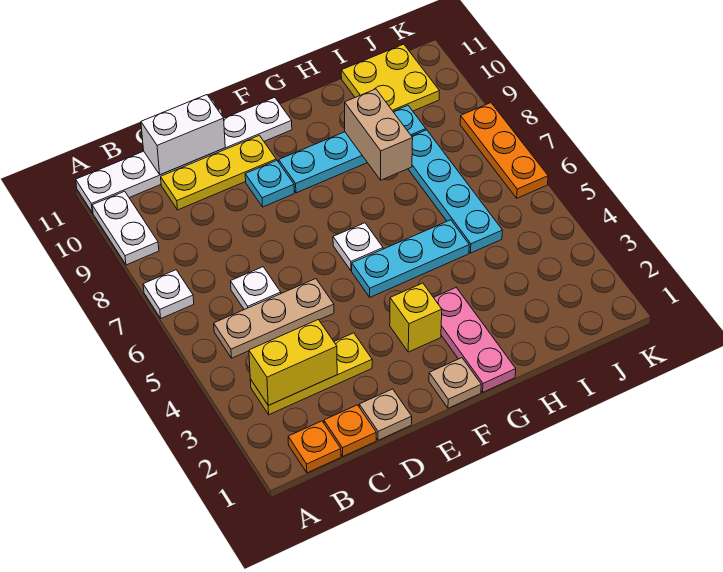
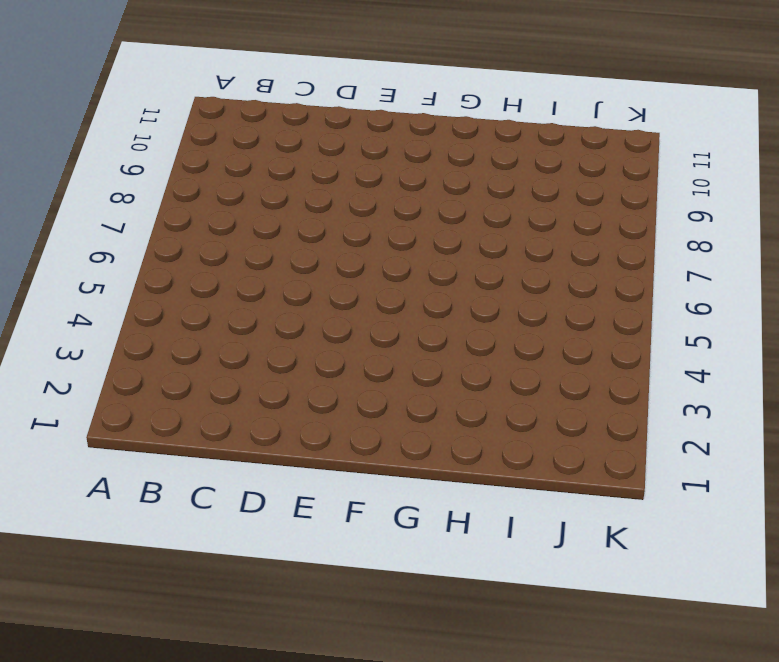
none -> white 1x1 plate [143,270,194,318]
none -> white 1x2 plate [92,191,159,265]
none -> white 1x6 plate [76,97,292,213]

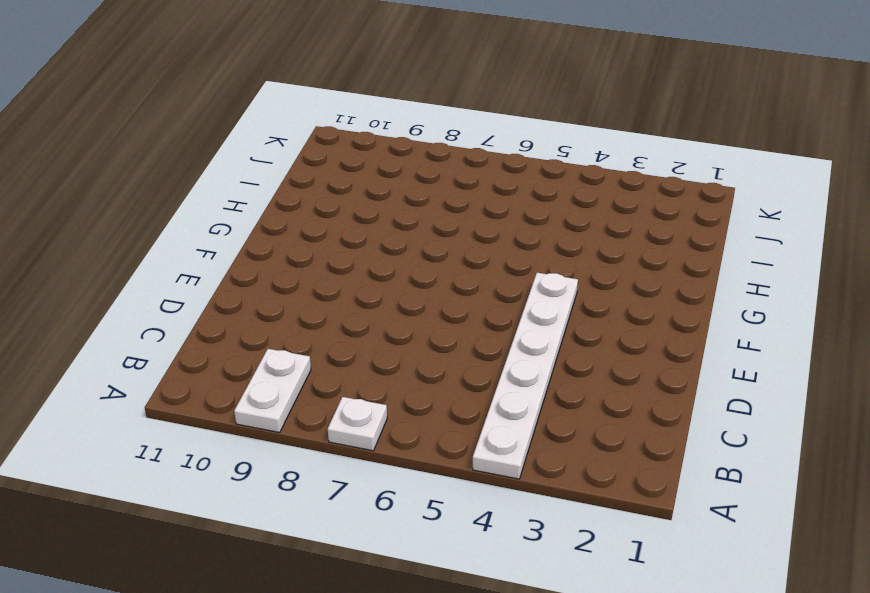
white 1x6 plate [473,273,578,479] -> white 1x6 plate moved to [76,97,292,213]
white 1x2 plate [234,349,311,433] -> white 1x2 plate turned to [92,191,159,265]
none -> orange 1x1 plate [288,421,341,473]
none -> yellow 1x3 plate [250,333,372,415]
none -> tan 1x3 plate [214,279,334,358]

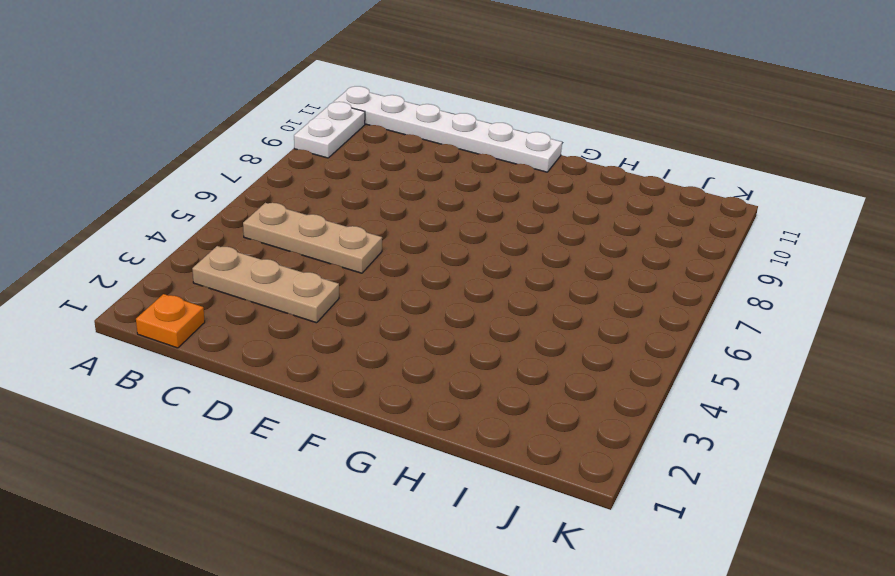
tan 1x3 plate [192,246,339,323] -> yellow 1x3 plate [250,333,372,415]
none -> white 1x1 plate [143,270,194,318]
none -> orange 1x1 plate [324,405,376,456]
none -> white 1x1 plate [231,267,281,310]

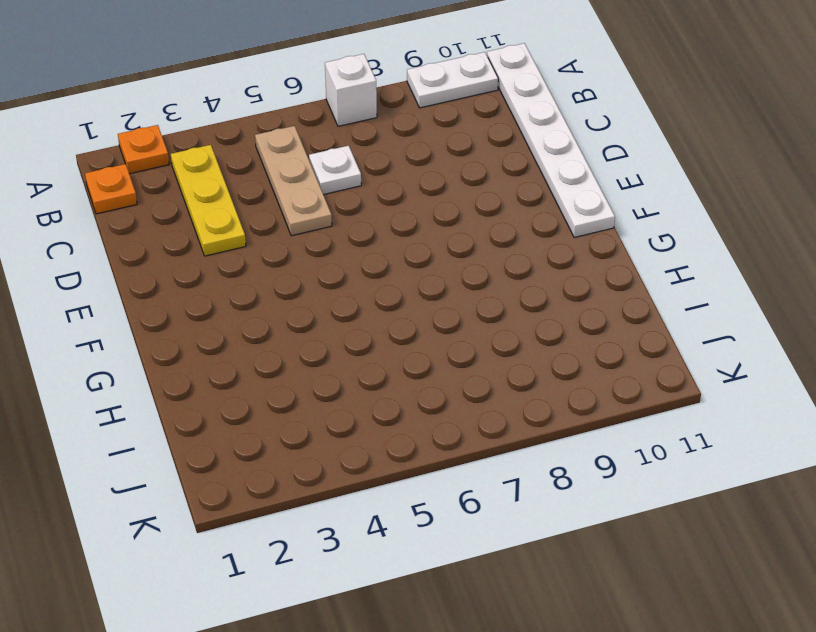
orange 1x1 plate [118,125,169,174] -> orange 1x1 plate moved to [324,405,376,456]
white 1x1 brick [325,54,377,126] -> white 1x1 plate [143,270,194,318]
none -> yellow 1x3 plate [161,135,276,210]
none -> tan 1x1 plate [359,389,412,440]
none -> cyan 1x1 plate [245,160,294,207]

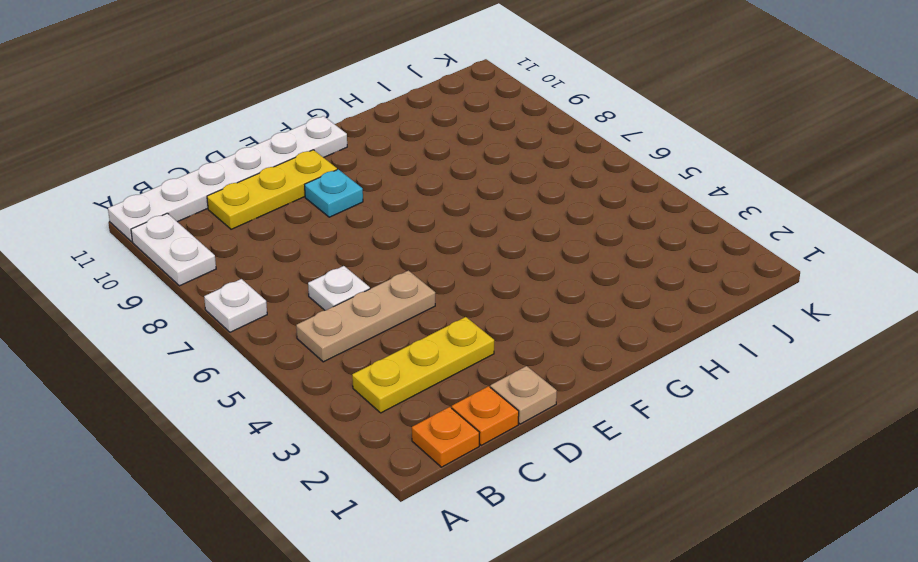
none -> tan 1x1 plate [429,358,481,408]
none -> yellow 1x1 brick [390,283,442,352]
none -> cyan 1x3 plate [352,220,469,297]

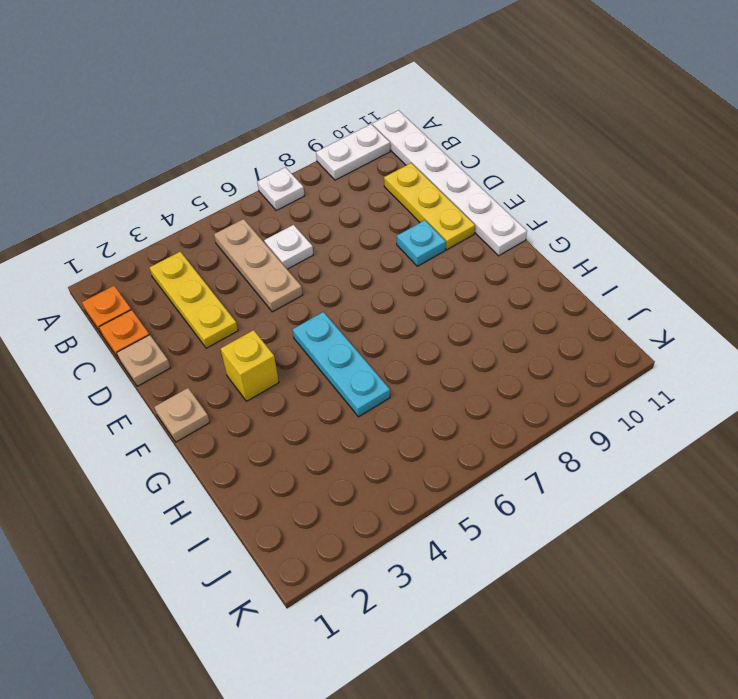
none -> white 1x1 plate [333,223,383,271]
none -> cyan 1x4 plate [279,106,426,193]
none -> pink 1x3 plate [434,288,516,392]

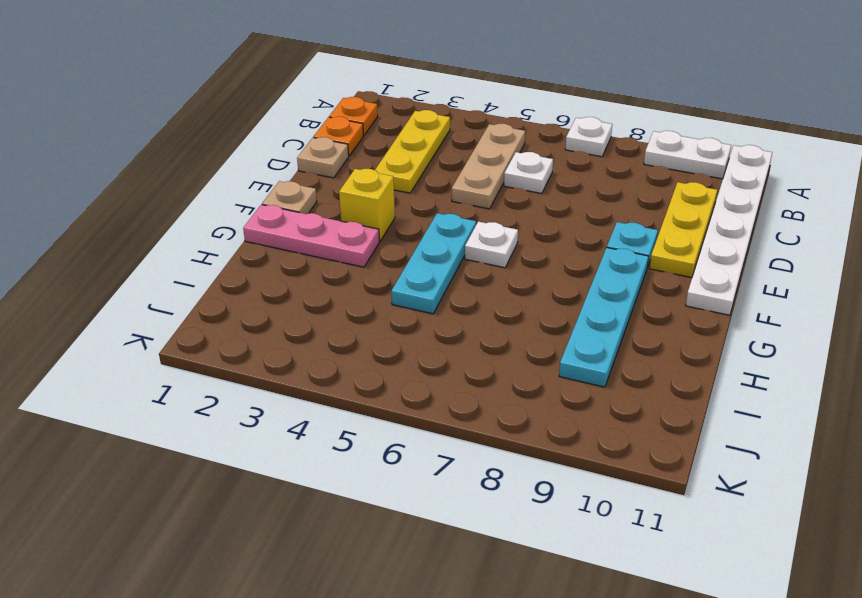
none -> cyan 1x4 plate [408,130,503,253]
none -> yellow 2x2 plate [341,44,439,111]
none -> orange 1x3 plate [460,103,548,198]

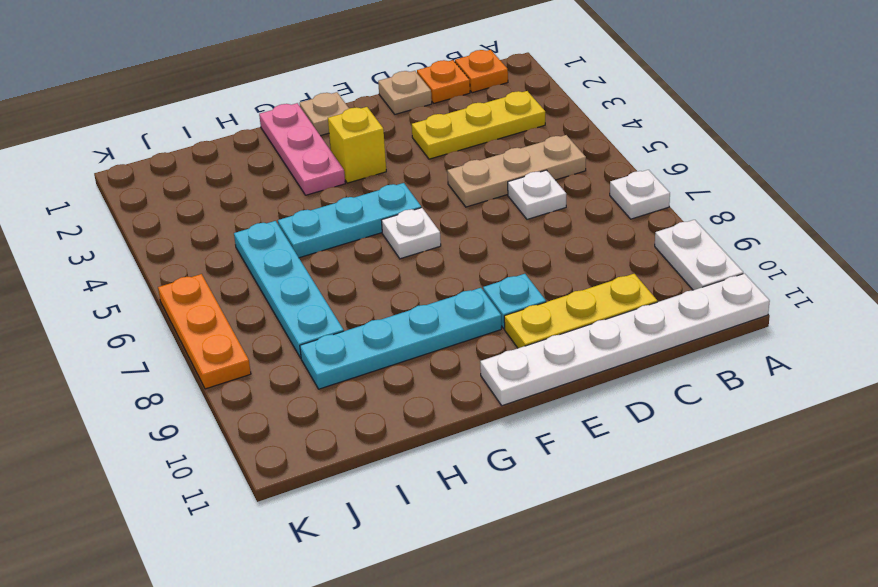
none -> yellow 2x2 plate [341,44,439,111]
none -> yellow 1x2 brick [249,320,337,405]
none -> white 1x2 brick [141,95,225,175]

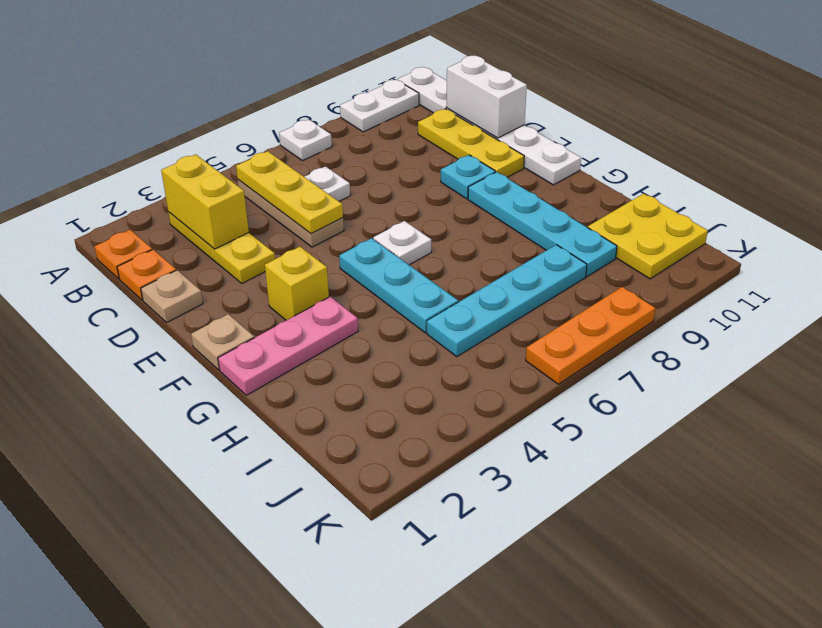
yellow 1x3 plate [236,151,343,233] -> none
none -> tan 1x2 brick [345,89,413,180]

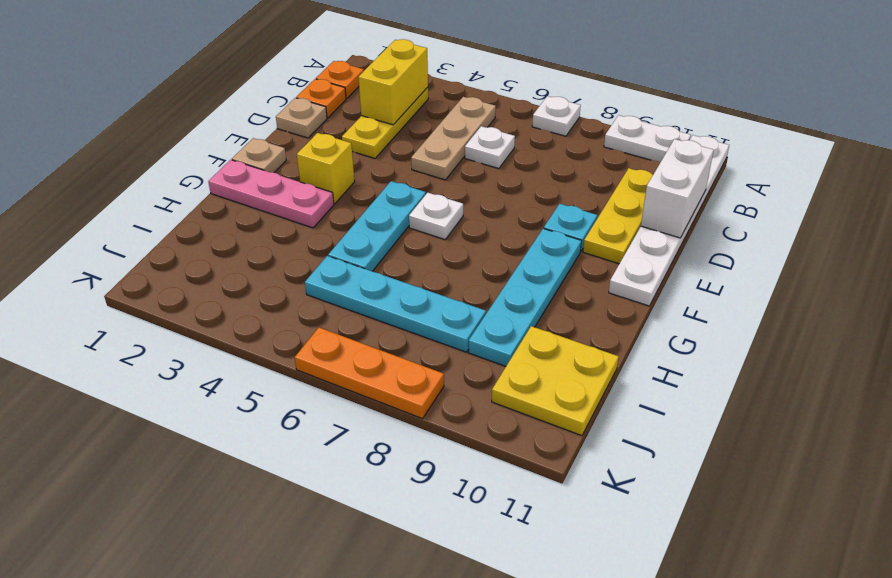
none -> tan 1x2 brick [345,89,413,180]

